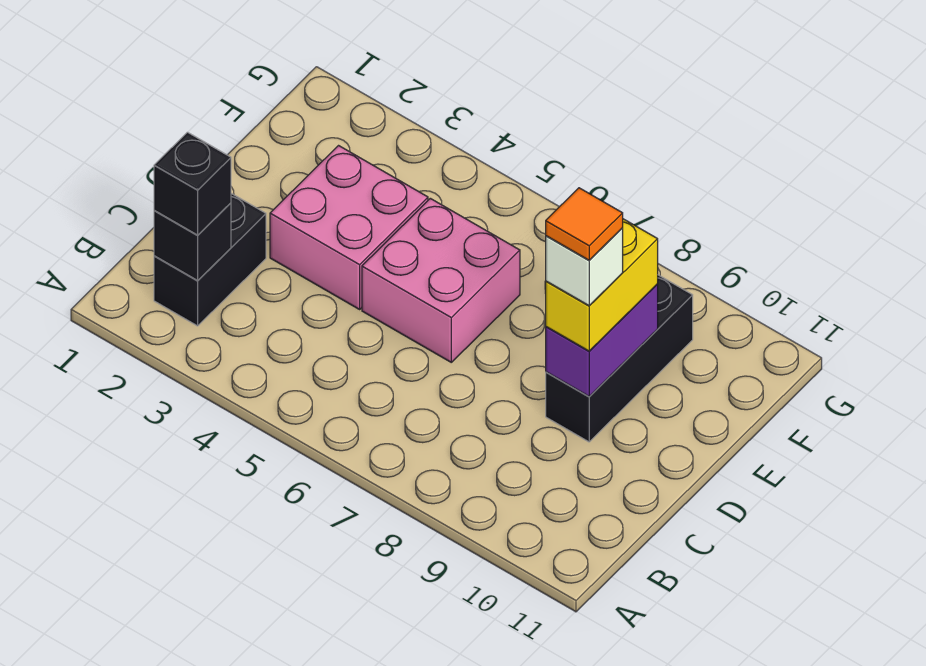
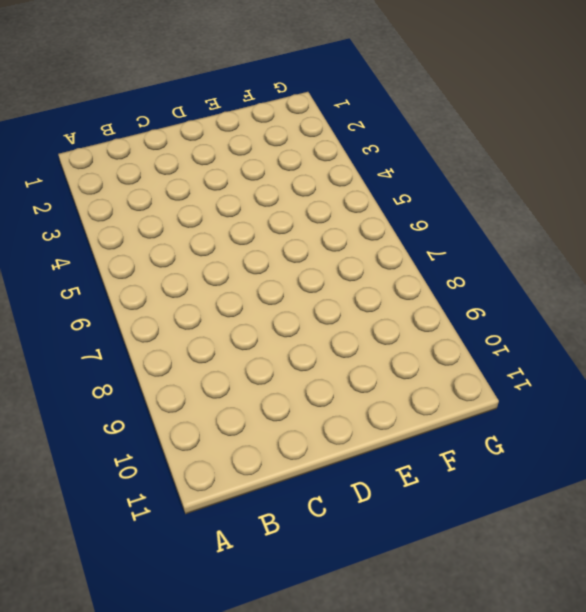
none -> black 1x2 brick [154,193,266,326]
none -> pink 2x2 brick [270,146,428,309]

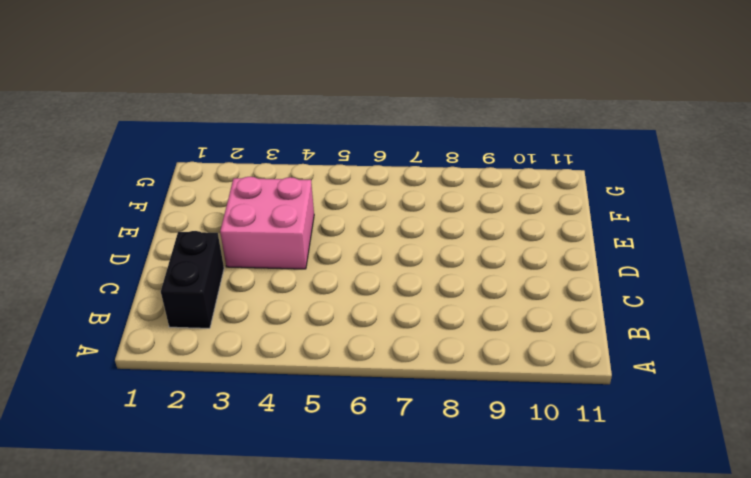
none -> pink 2x2 brick [362,198,520,362]
none -> black 1x3 brick [546,275,693,442]

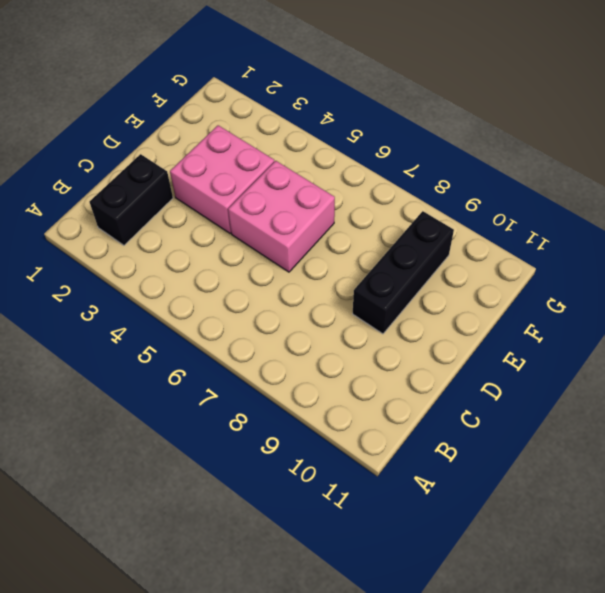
none -> black 1x1 brick [154,203,231,280]
none -> purple 1x2 brick [546,284,658,397]

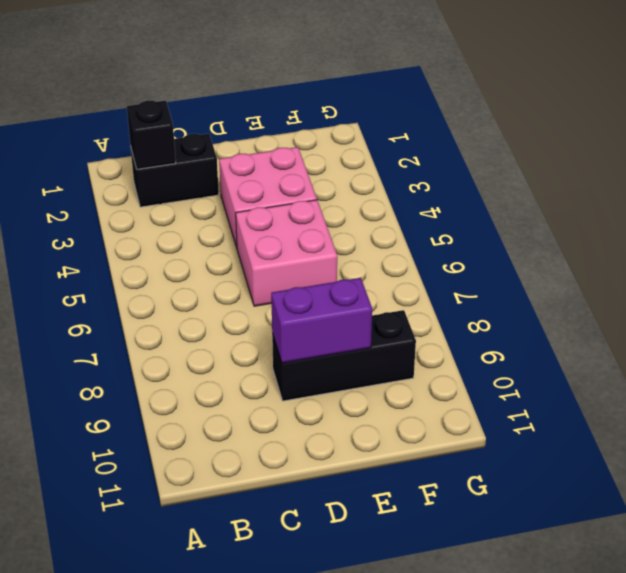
none -> black 1x1 brick [154,132,231,235]
none -> yellow 1x2 brick [546,219,658,351]

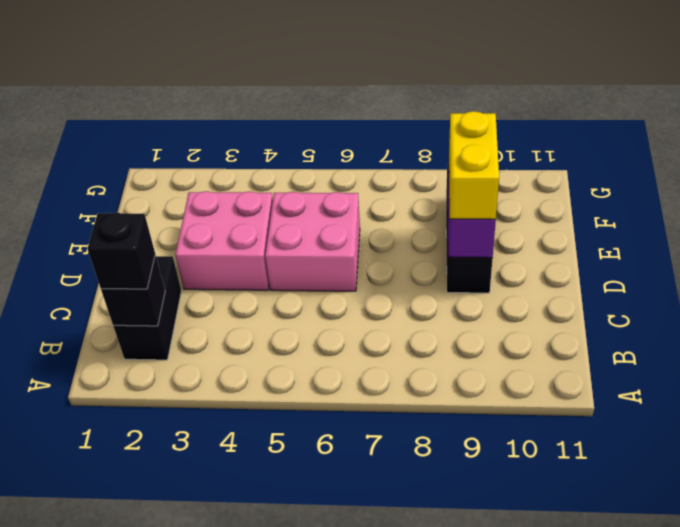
none -> white 1x1 brick [546,228,623,306]
none -> orange 1x1 tile [546,188,623,260]

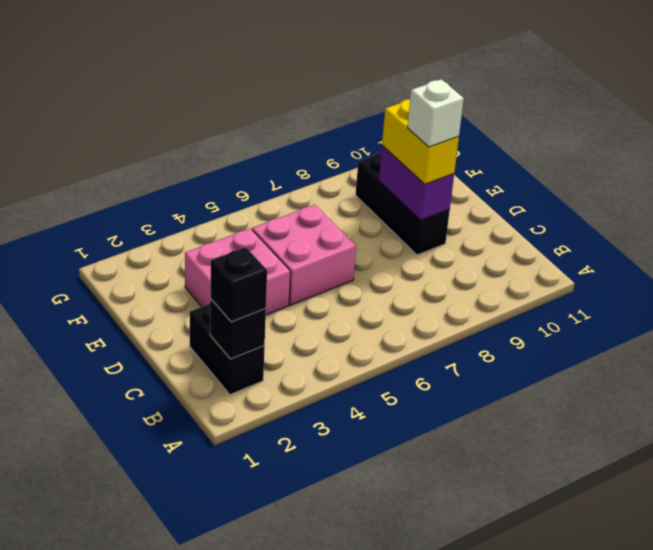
none -> orange 1x1 tile [546,188,623,260]

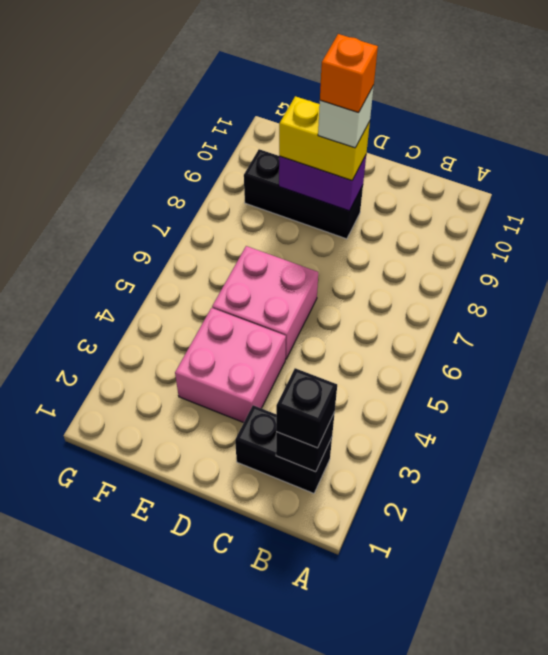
orange 1x1 brick [320,34,378,113] -> orange 1x1 tile [546,188,623,260]

